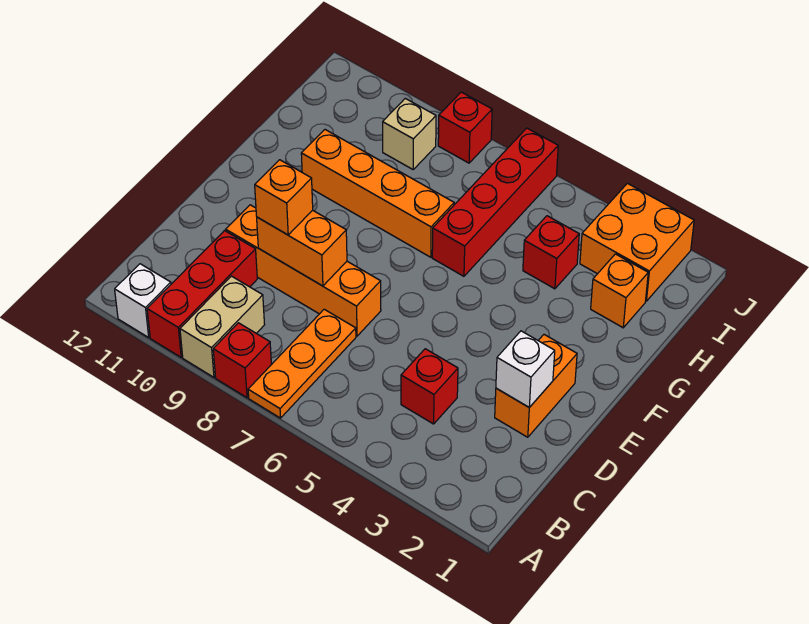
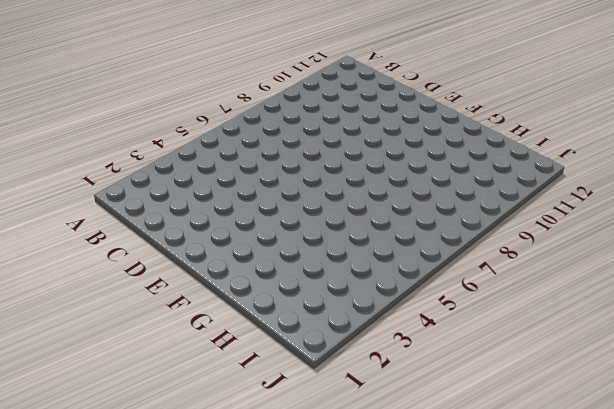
none -> orange 1x3 plate [248,309,356,418]
none -> red 1x1 brick [213,323,271,398]
none -> tan 1x2 brick [180,276,265,377]

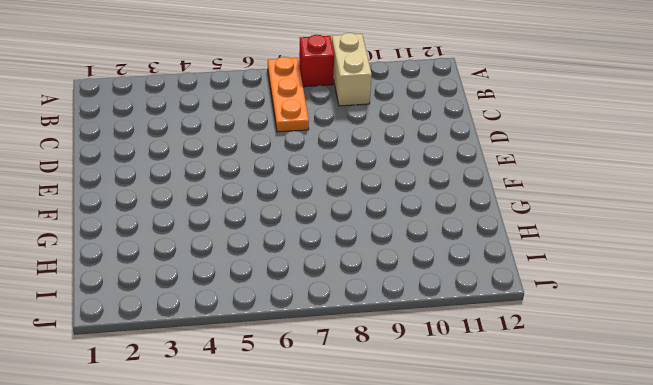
none -> red 1x3 brick [147,231,257,357]
none -> white 1x1 brick [115,264,171,337]
none -> red 1x1 brick [401,349,458,424]

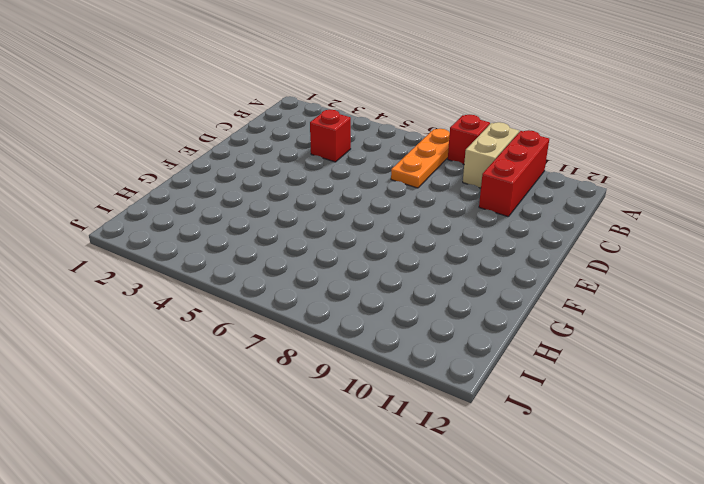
none -> white 1x1 brick [115,264,171,337]
none -> orange 1x2 brick [495,335,577,437]
none -> orange 1x4 brick [226,205,381,336]

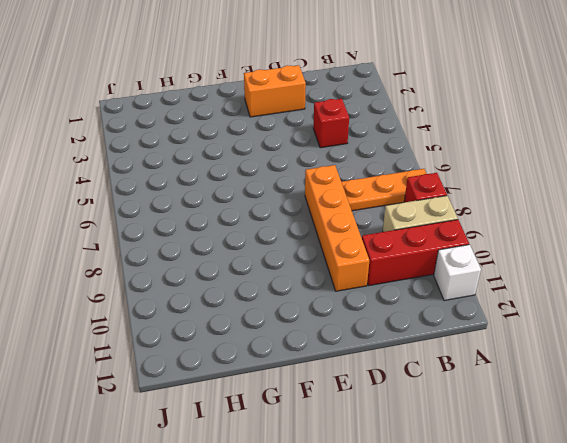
none -> red 1x4 brick [432,128,558,276]
none -> orange 1x4 brick [301,130,454,257]
none -> orange 1x1 brick [591,254,648,328]

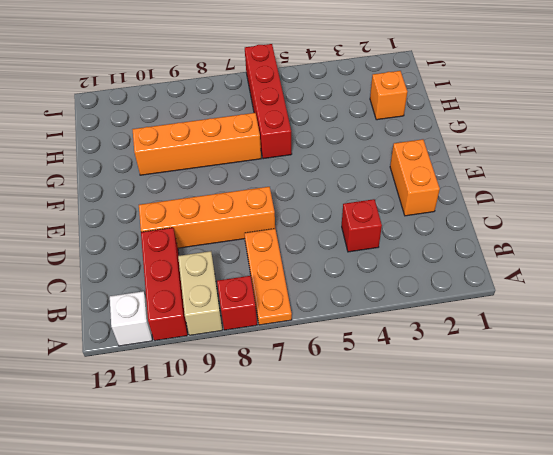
none -> red 1x1 brick [523,216,579,289]
none -> orange 2x2 brick [580,183,694,301]
none -> tan 1x1 brick [383,98,436,169]

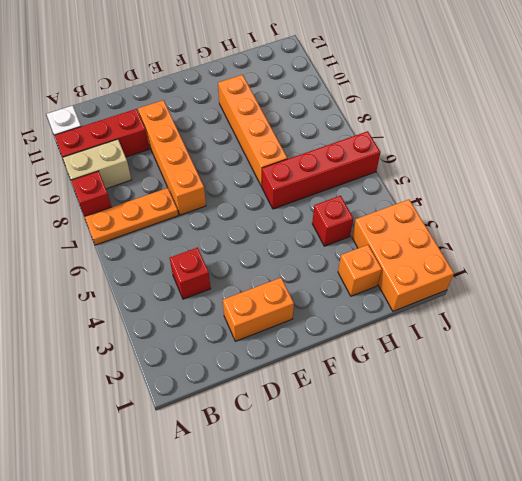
orange 2x3 brick [352,199,454,311] -> orange 2x2 brick [580,183,694,301]
none -> tan 1x1 brick [383,98,436,169]
none -> red 1x1 brick [438,92,492,163]
none -> white 1x1 brick [496,331,555,407]

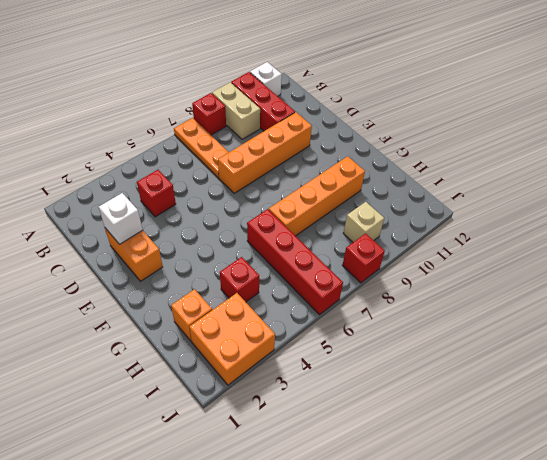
none -> orange 1x2 brick [257,210,347,286]
none -> orange 1x1 brick [255,160,313,235]

